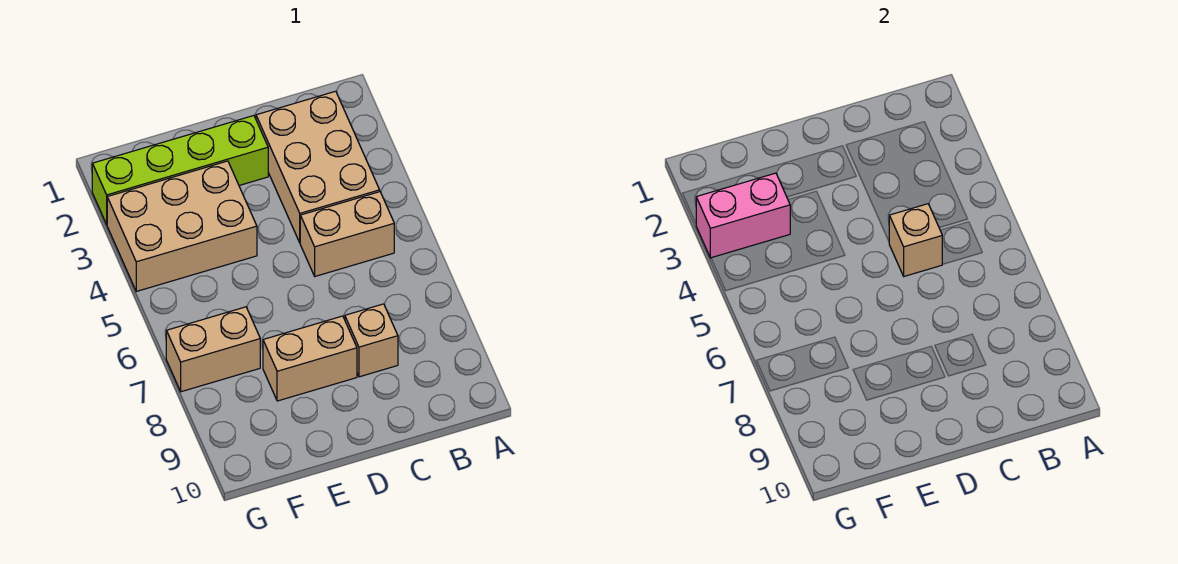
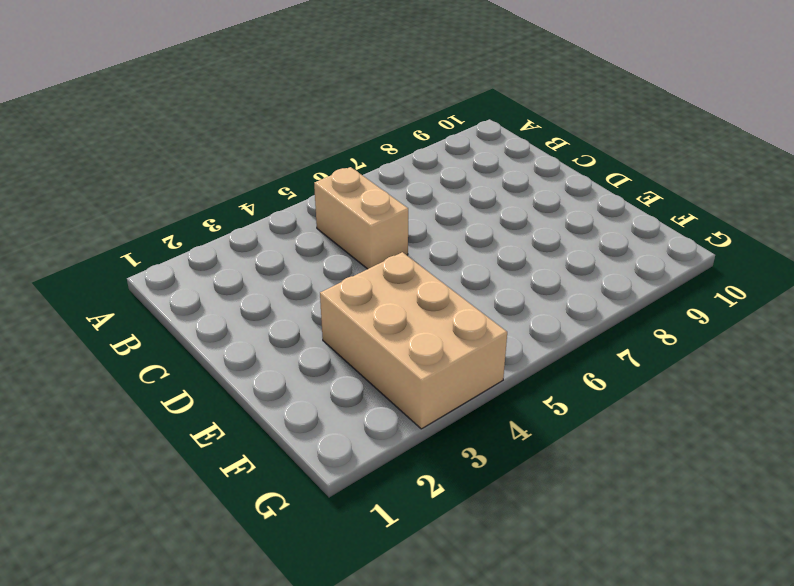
none -> tan 2x3 brick [256,91,380,242]
none -> tan 1x1 brick [345,304,398,377]

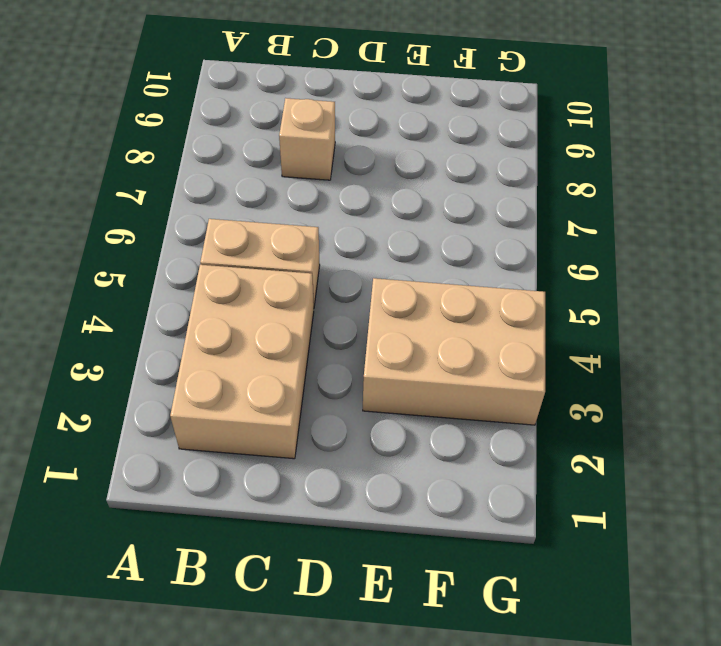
none -> lime 1x4 brick [92,116,268,224]
none -> tan 1x2 brick [263,316,357,401]

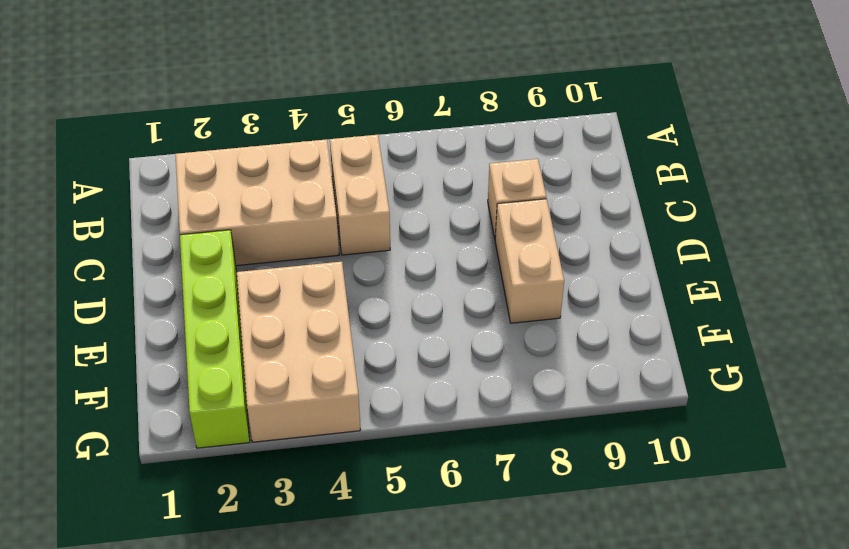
none -> tan 1x2 brick [166,307,260,392]
none -> tan 1x1 brick [889,204,942,276]

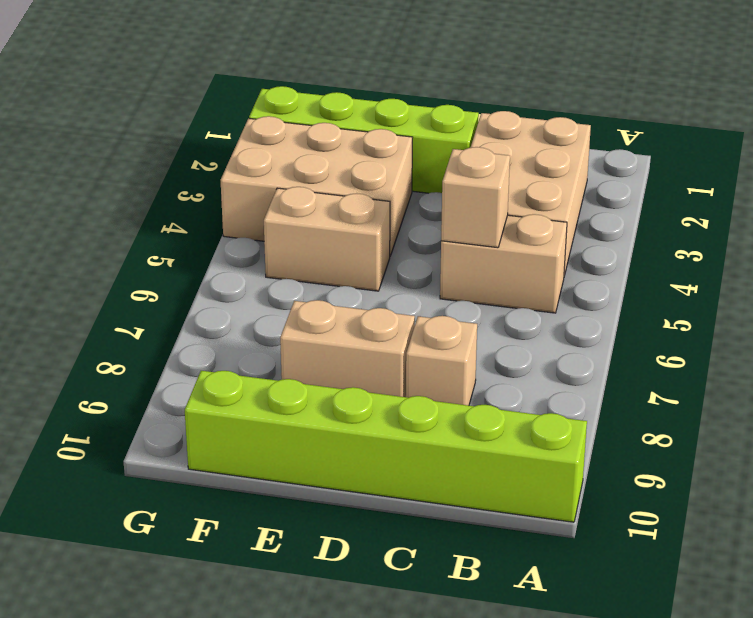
lime 1x6 brick [185,371,587,522] -> none
tan 1x2 brick [264,187,390,291] -> tan 1x2 brick moved to [166,307,260,392]
none -> pink 1x2 brick [696,173,790,258]

